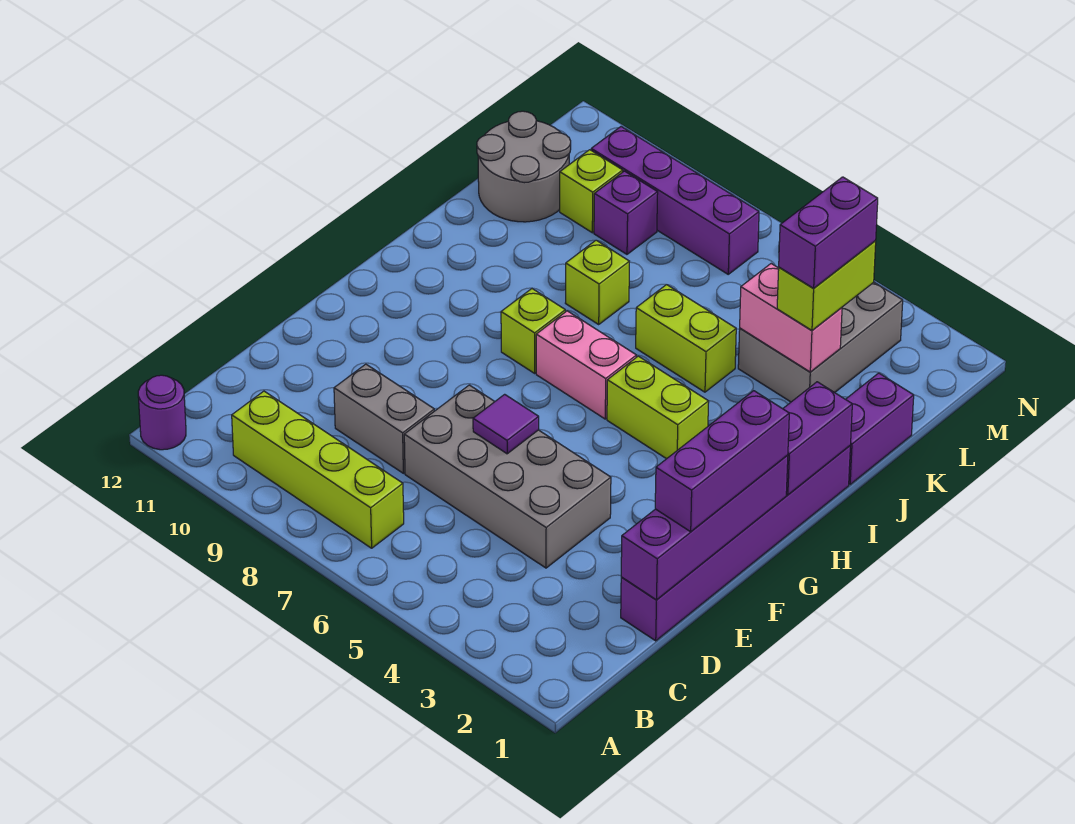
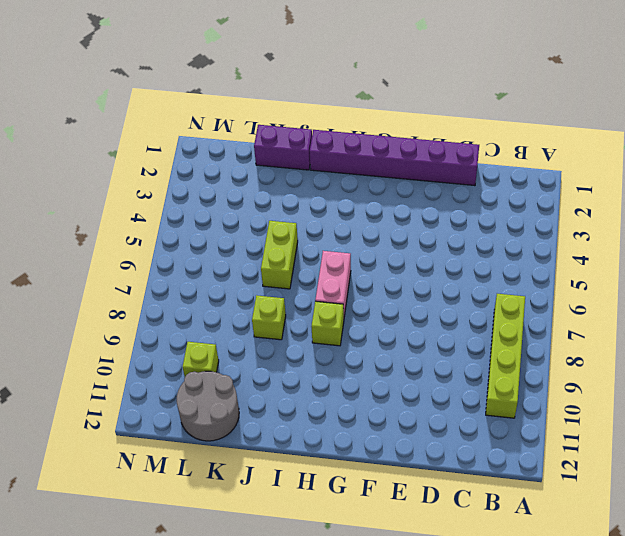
none -> purple 1x1 round brick [138,375,186,450]
none -> grey 2x4 brick [404,385,611,568]
none -> grey 1x2 brick [334,364,434,473]

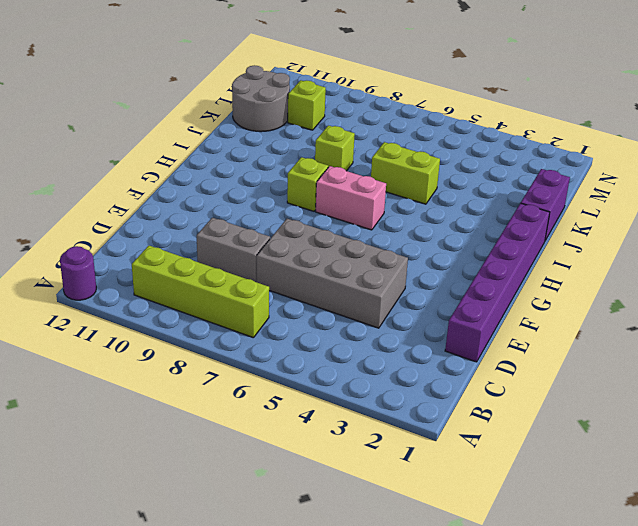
none -> lime 1x2 brick [607,356,709,459]
none -> grey 2x3 brick [738,282,903,402]
none -> purple 1x1 brick [594,171,658,254]

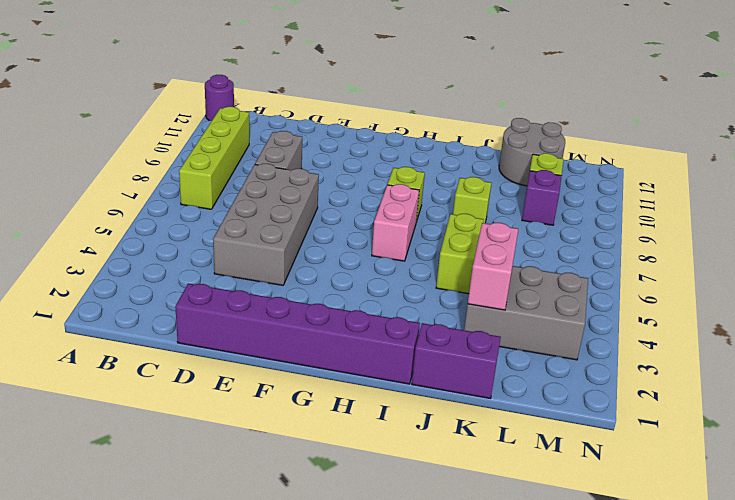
none -> lime 1x2 brick [607,356,709,459]
none -> purple 1x4 brick [591,127,759,274]
none -> purple 1x4 brick [621,455,788,600]

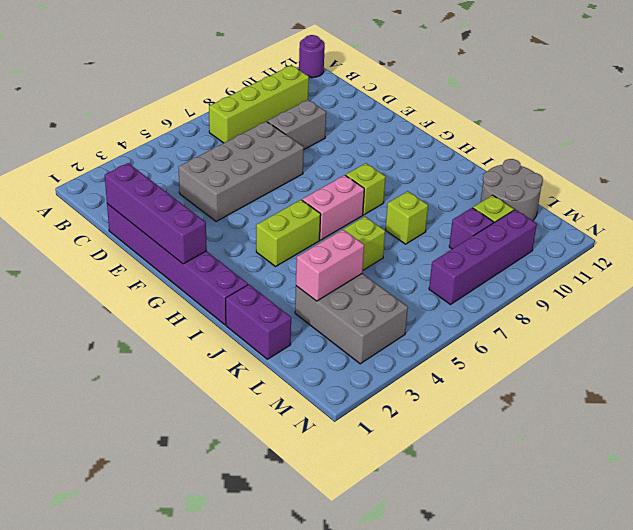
none -> purple 1x1 tile [473,394,539,454]
none -> purple 1x2 brick [783,382,852,495]
none -> purple 1x3 brick [655,391,789,532]

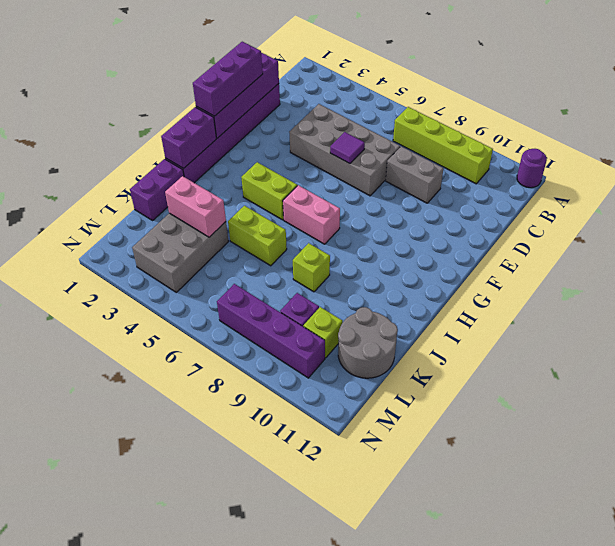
none -> lime 1x1 brick [501,289,565,373]
none -> lime 1x2 brick [777,241,876,331]
none -> purple 1x2 brick [779,177,878,288]

